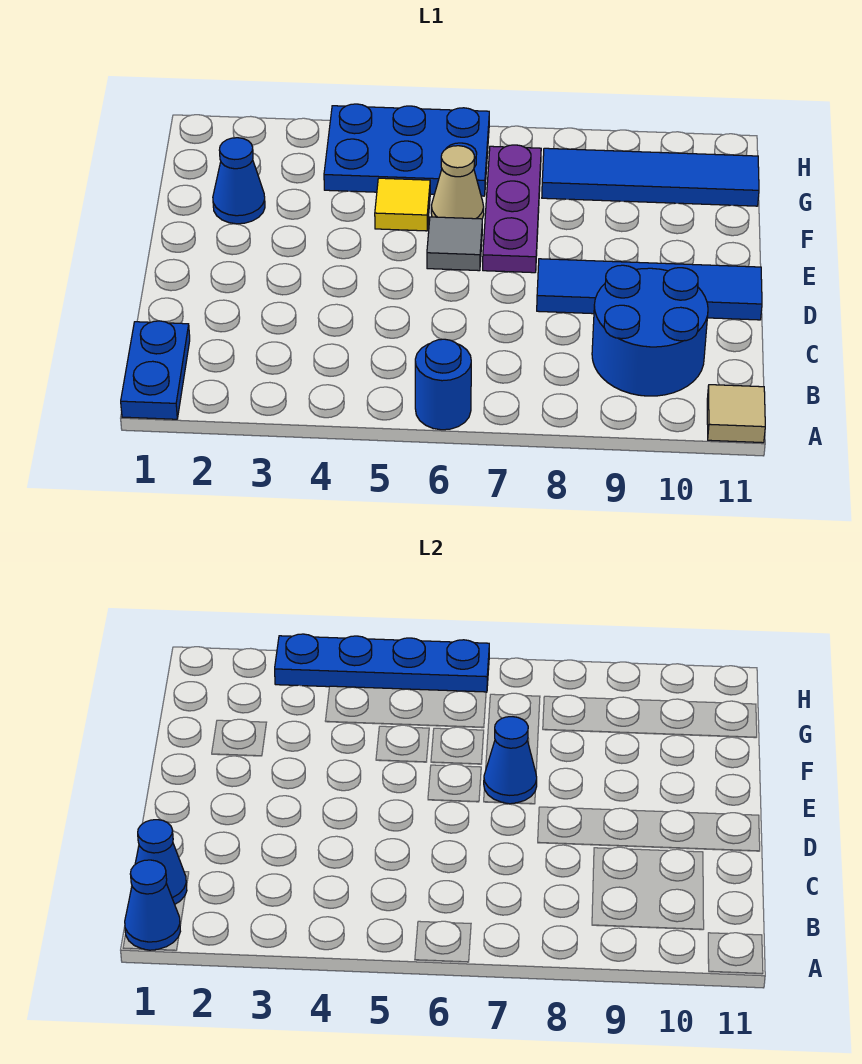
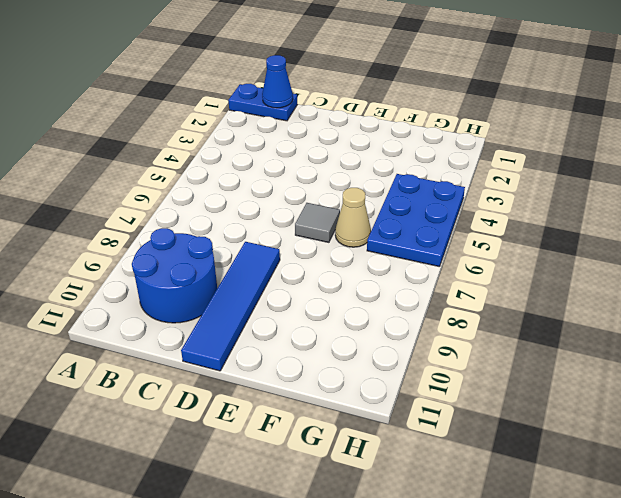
none -> blue 1x1 round brick [415,339,471,430]
none -> tan 1x1 tile [707,385,765,443]
none -> purple 1x3 plate [483,145,541,273]

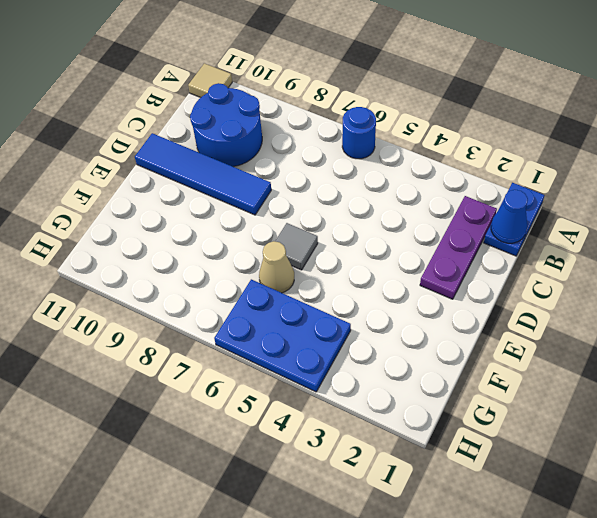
purple 1x3 plate [420,196,497,299] -> purple 1x3 plate moved to [483,145,541,273]
none -> blue 1x1 cone [213,138,265,224]
none -> yellow 1x1 tile [375,178,430,231]
none -> blue 1x4 tile [542,148,759,206]

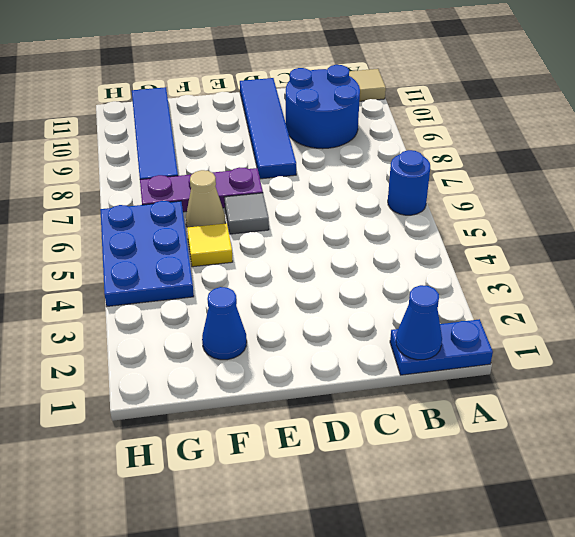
none -> blue 1x1 cone [125,860,180,950]
none -> blue 1x1 cone [484,717,537,804]
none -> blue 1x4 plate [275,634,489,692]

